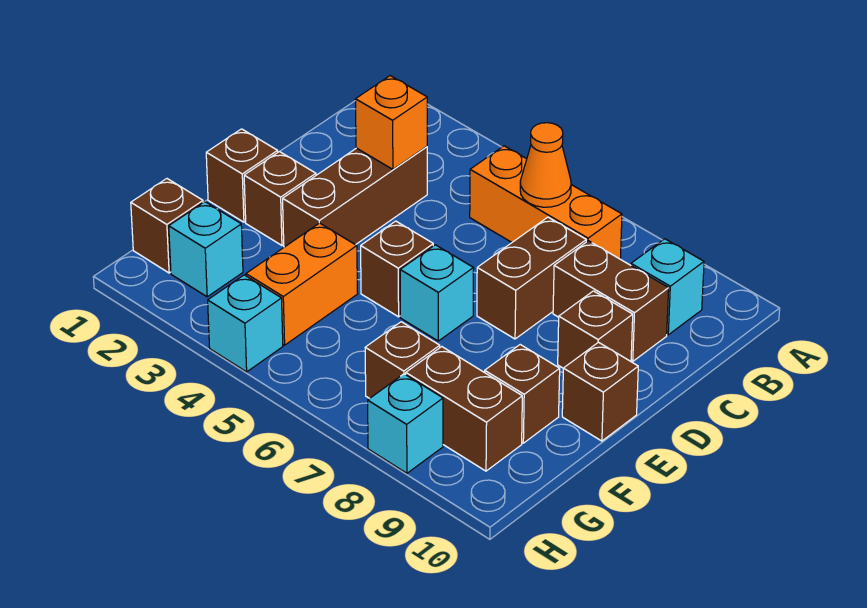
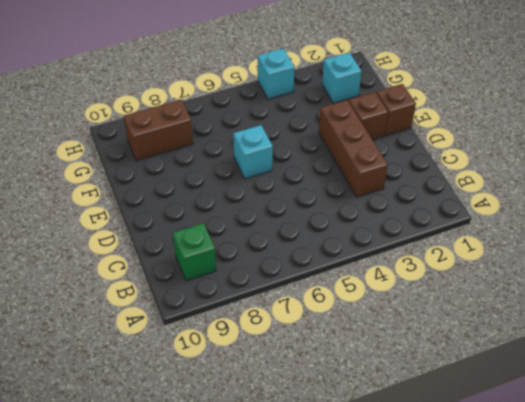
green 1x1 brick [173,223,216,281] -> cyan 1x1 brick [631,239,704,335]
none -> orange 1x3 brick [470,146,622,259]
none -> brown 1x2 brick [477,217,586,339]
none -> brown 1x2 brick [553,241,669,361]

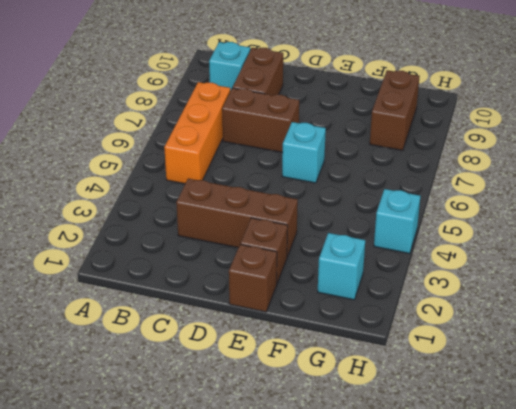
none -> brown 1x1 brick [558,291,633,368]
none -> brown 1x1 brick [361,221,433,317]
none -> brown 1x1 brick [562,342,638,441]

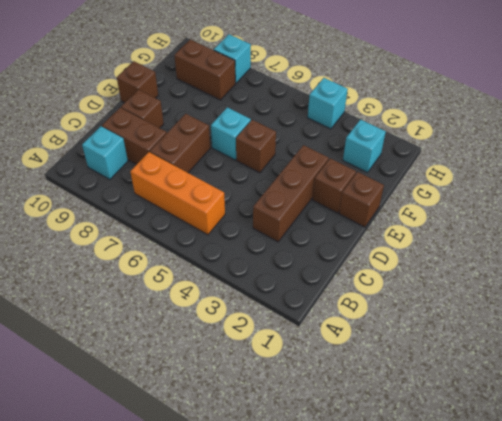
none -> orange 1x2 brick [246,223,358,345]
none -> brown 1x1 brick [485,345,560,443]
none -> brown 1x1 brick [131,179,203,273]

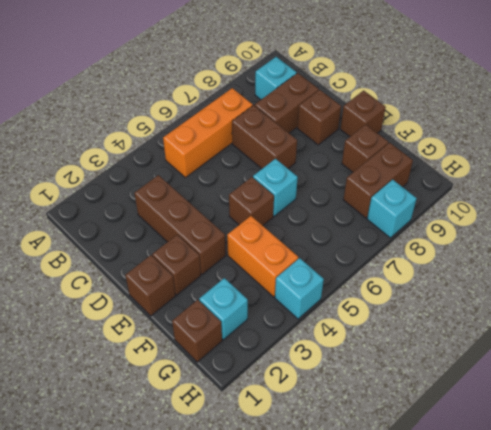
none -> brown 1x1 brick [365,322,440,398]
none -> orange 1x1 cone [520,123,571,207]
none -> orange 1x1 brick [355,76,427,169]

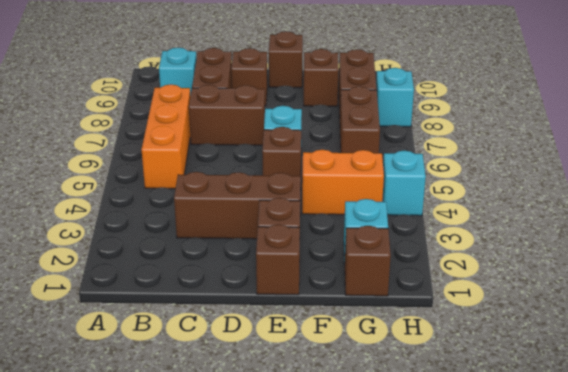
brown 1x2 brick [340,86,380,153] -> brown 1x1 brick [365,322,440,398]
none -> orange 1x1 cone [520,123,571,207]
none -> orange 1x1 brick [355,76,427,169]

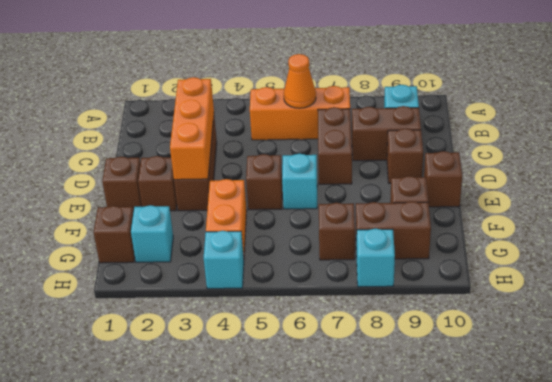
orange 1x3 brick [170,77,214,180] -> orange 1x1 brick [355,76,427,169]

